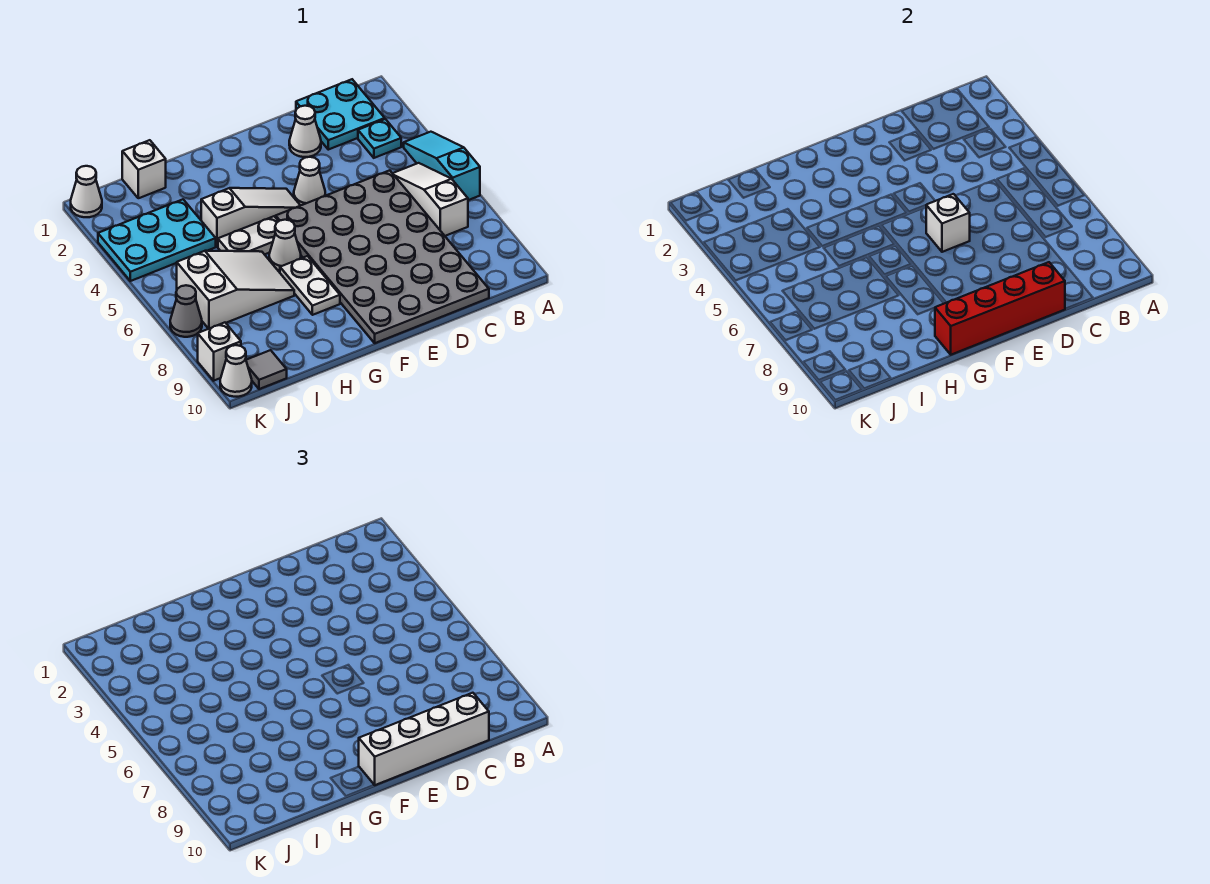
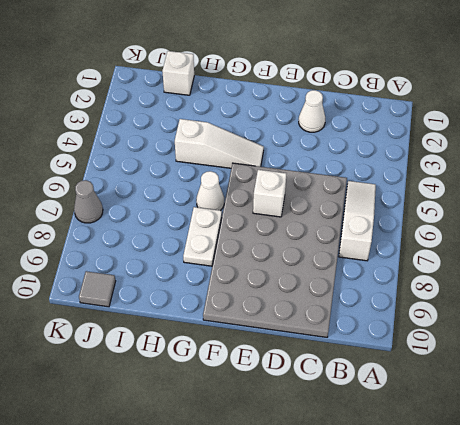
none -> cyan 1x3 slope [404,132,480,200]
none -> cyan 2x2 plate [296,79,385,150]
none -> cyan 1x1 plate [358,119,401,158]

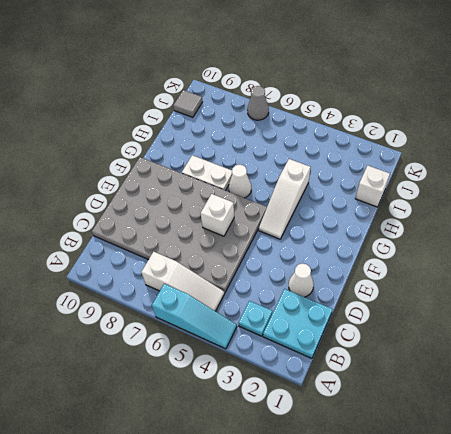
none -> white 1x1 cone [294,157,325,205]
none -> white 1x2 plate [218,216,279,254]
none -> white 2x3 slope [177,251,294,329]

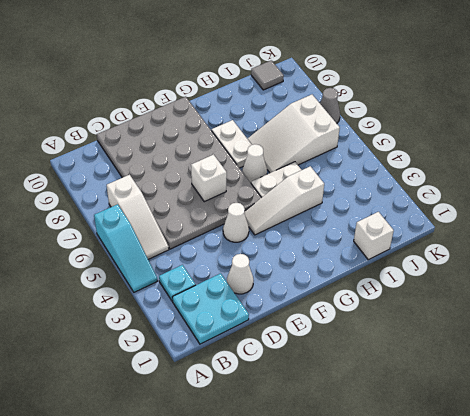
none -> cyan 2x3 plate [98,199,216,281]
none -> white 1x1 cone [71,166,102,217]
none -> white 1x1 brick [198,323,241,381]

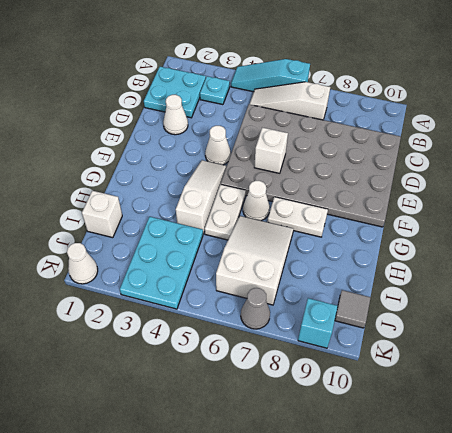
cyan 1x1 brick [298,298,338,348] -> white 1x1 brick [198,323,241,381]
none -> white 1x1 cone [220,345,252,397]
none -> red 1x4 brick [935,262,1065,355]
none -> white 1x4 brick [359,693,489,785]

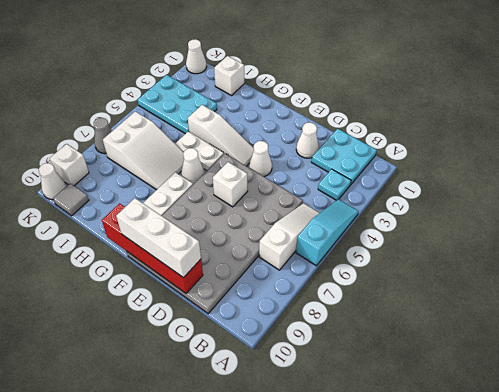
white 1x3 brick [116,198,201,277] -> white 1x4 brick [359,693,489,785]

